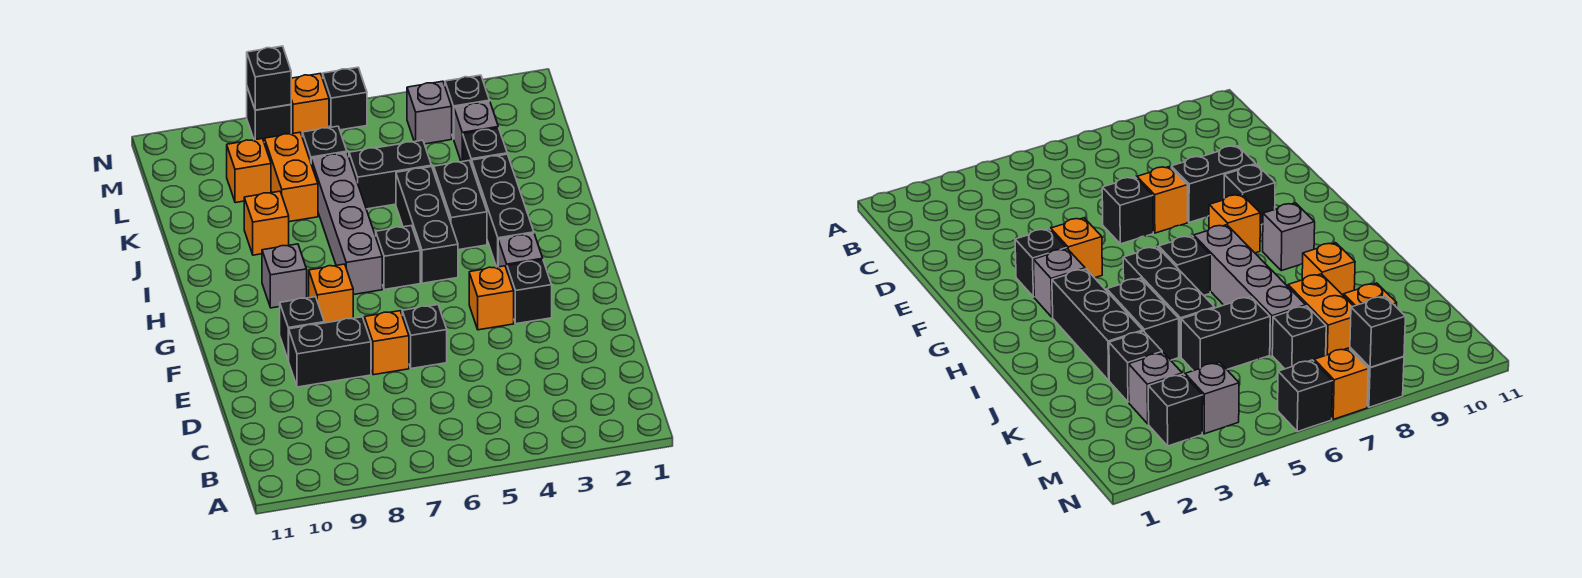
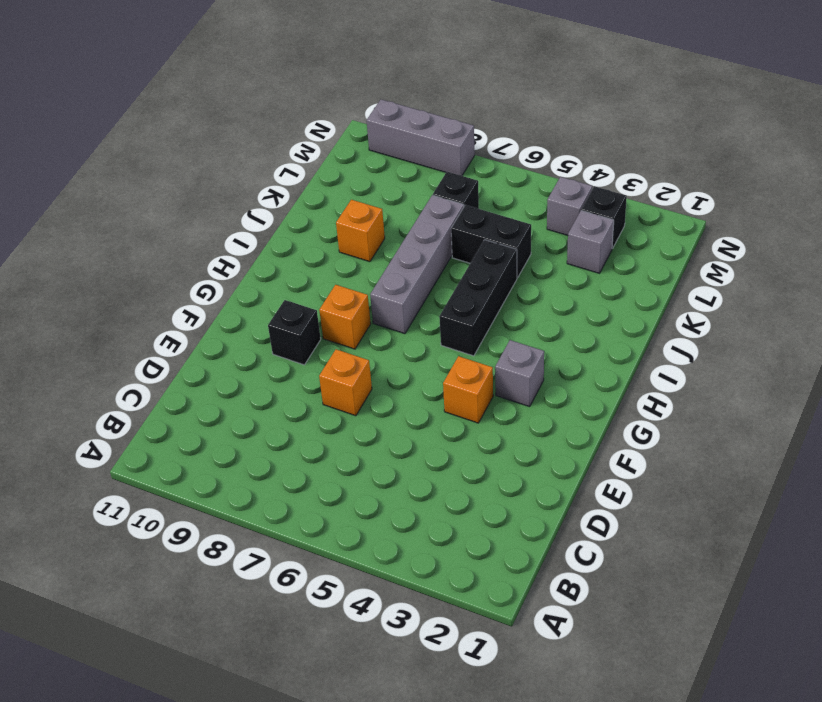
grey 1x3 brick [367,100,475,176] -> black 1x1 brick [247,88,292,141]
none -> black 1x1 brick [402,305,447,369]
none -> black 1x2 brick [288,317,371,387]
none -> black 1x1 brick [507,260,552,324]

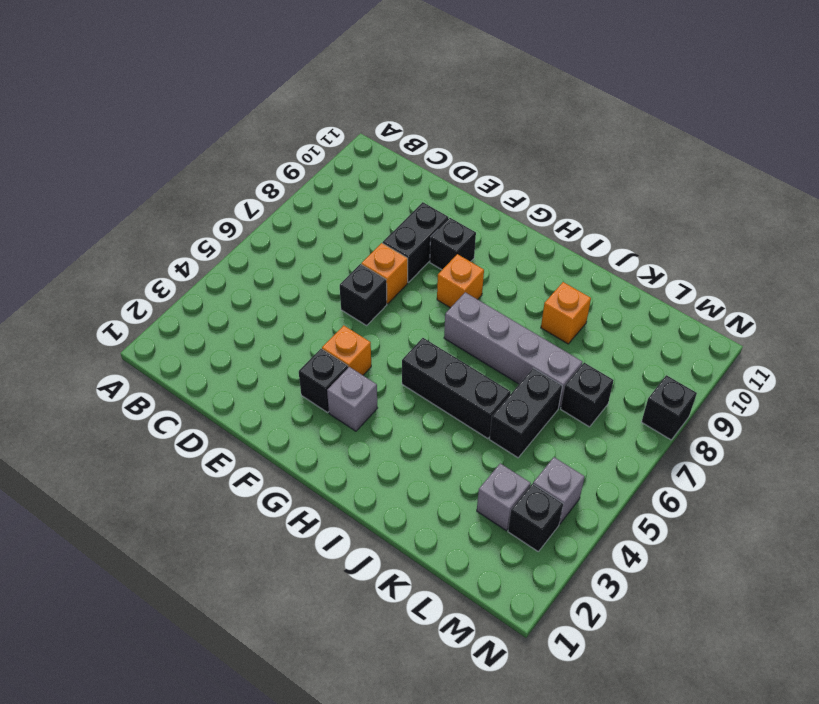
none -> black 1x3 brick [472,154,534,267]
none -> black 1x1 brick [376,226,420,290]
none -> grey 1x1 brick [262,244,307,308]

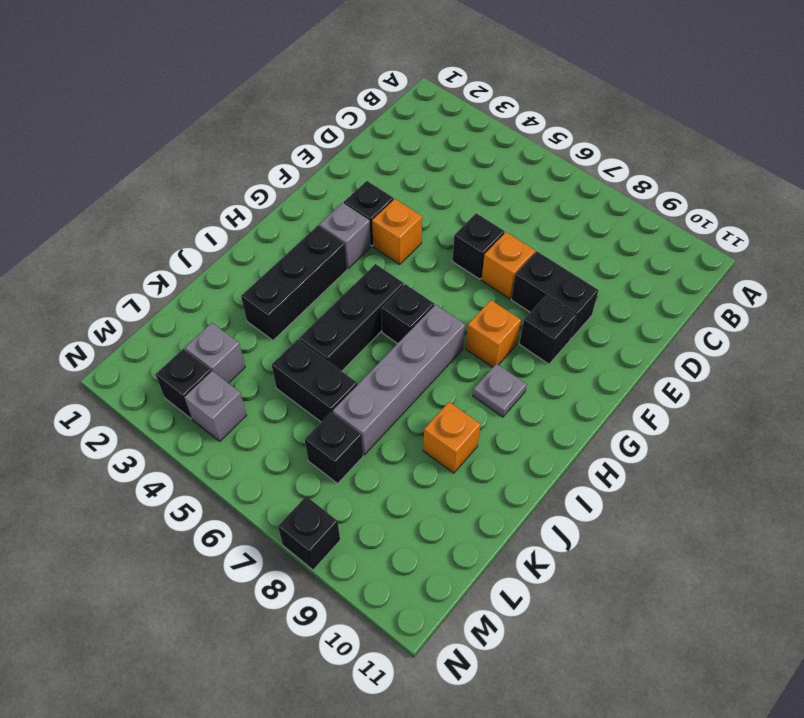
grey 1x1 plate [473,364,527,417] -> grey 1x1 brick [262,244,307,308]
none -> black 1x2 brick [434,160,487,250]
none -> black 1x1 brick [463,128,507,165]
none -> orange 1x2 brick [264,132,318,222]

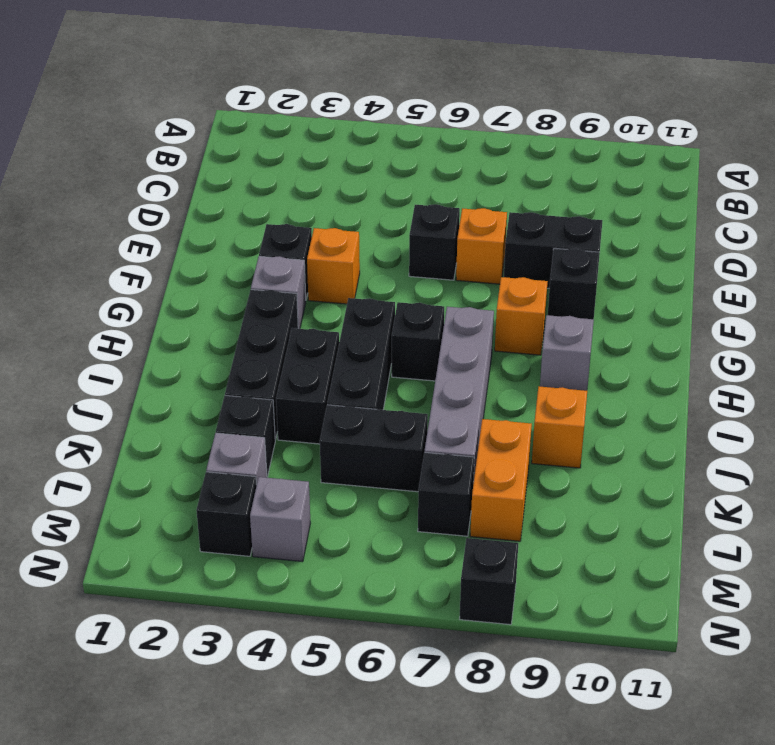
none -> orange 1x1 brick [227,139,271,203]
none -> black 1x1 brick [323,67,367,130]
none -> orange 1x1 brick [291,74,329,135]

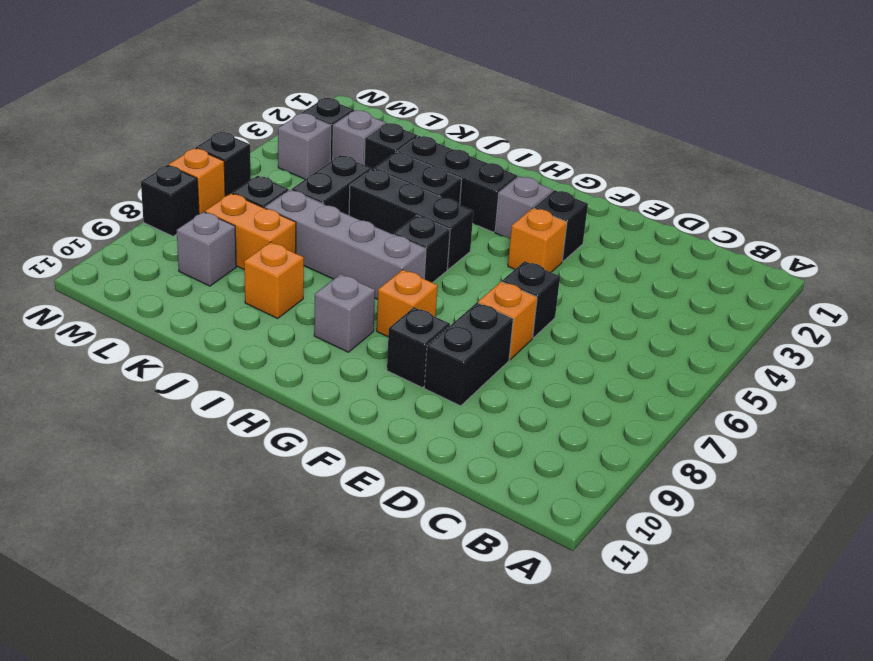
grey 1x1 brick [177,212,236,286] -> orange 1x1 brick [227,139,271,203]
none -> black 1x1 brick [247,46,291,110]

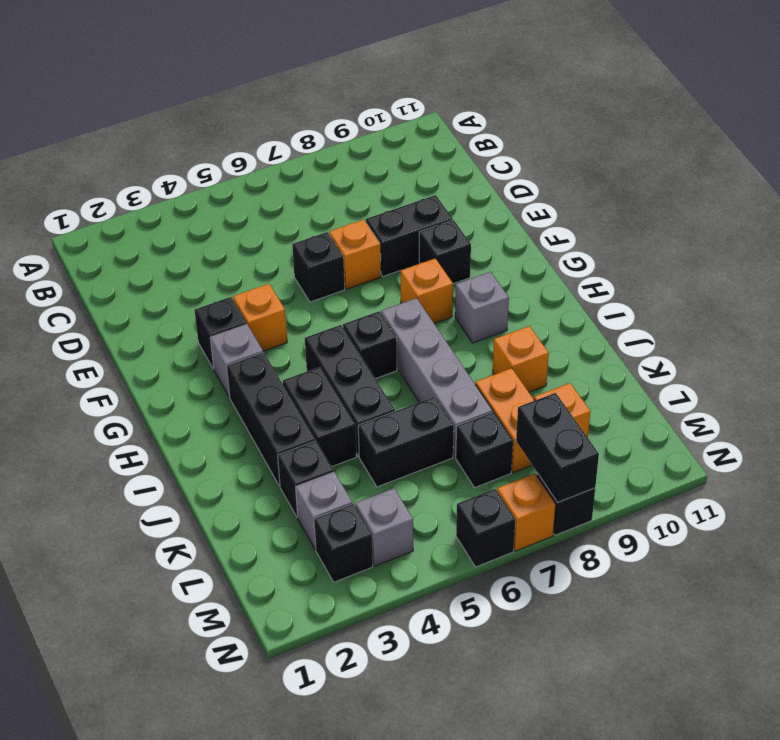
black 1x2 brick [516,393,599,502] -> black 1x1 brick [247,46,291,110]

